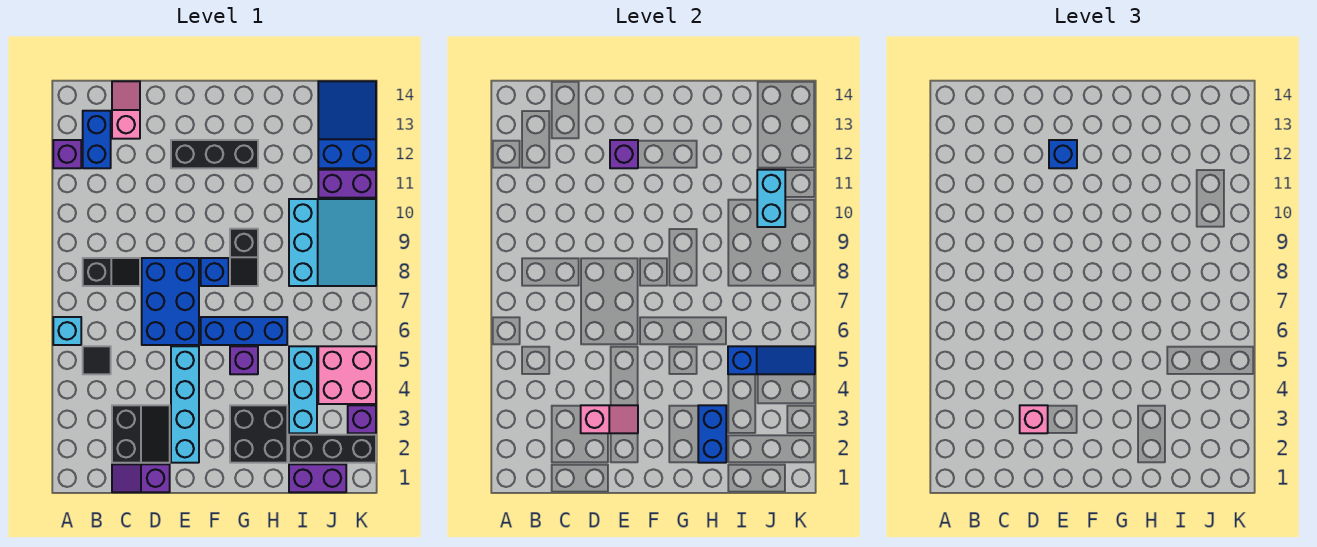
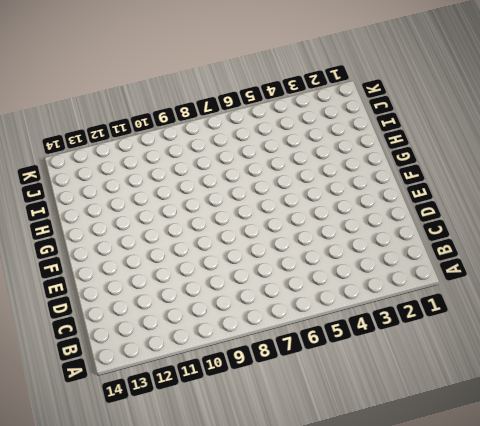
none -> cyan 1x1 brick [53,317,81,345]
none -> purple 1x1 brick [53,140,81,168]
none -> black 1x1 tile [83,346,111,374]
none -> black 1x2 slope [83,258,140,286]

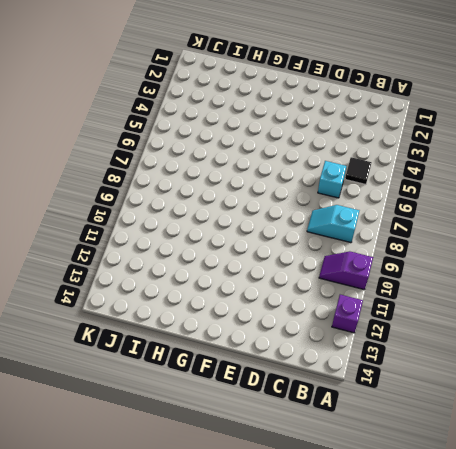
purple 1x2 slope [319,251,373,290] -> purple 1x2 slope turned to [112,464,170,492]
cyan 1x2 slope [307,205,359,243] -> black 1x2 slope [83,258,140,286]
cyan 1x1 brick [318,161,346,198] -> cyan 1x1 brick moved to [53,317,81,345]
none -> blue 1x2 brick [83,111,111,168]
none -> black 2x2 slope [112,405,170,463]
none -> pink 1x2 slope [112,81,140,139]
none -> blue 2x3 brick [142,258,199,345]

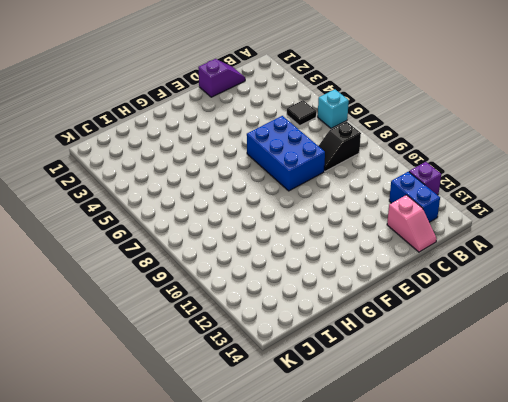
none -> black 2x2 slope [112,405,170,463]
none -> cyan 1x4 brick [171,346,199,463]
none -> black 1x3 brick [171,140,258,168]
none -> blue 1x3 brick [201,317,287,345]

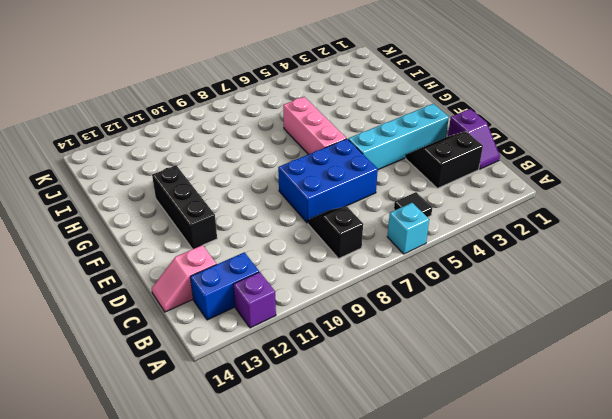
pink 1x3 brick [283,97,346,155] -> blue 1x3 brick [201,317,287,345]
none -> blue 1x1 brick [201,258,229,286]
none -> black 2x2 brick [230,405,287,463]
none -> purple 1x1 brick [230,346,258,374]
none -> black 1x2 slope [230,229,258,286]

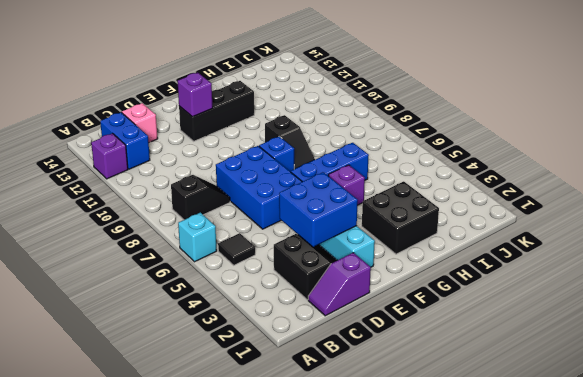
blue 2x2 brick [279,172,358,247] -> pink 1x2 slope [581,405,638,433]
none -> purple 1x2 brick [289,464,346,492]
none -> black 1x3 brick [289,435,376,463]
none -> cyan 1x3 brick [289,346,317,433]
none -> cyan 3x3 slope [289,199,376,286]

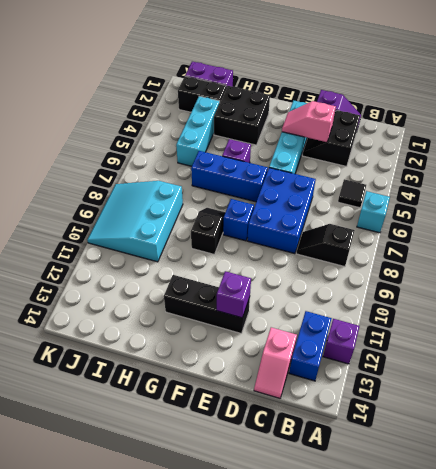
black 1x2 brick [178,76,226,112] -> black 1x3 brick [289,435,376,463]
none -> pink 2x2 brick [318,346,376,404]
none -> purple 1x2 brick [318,170,376,198]
none -> blue 2x3 slope [318,81,376,168]
none -> purple 1x1 brick [348,405,376,433]

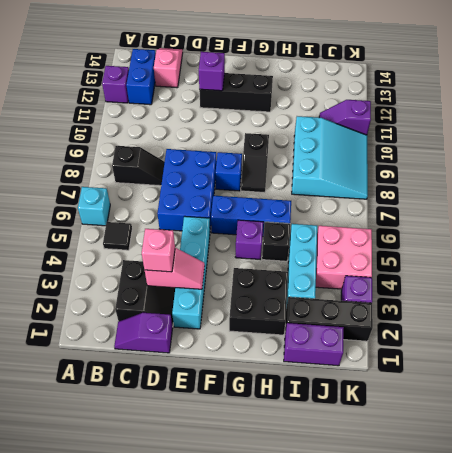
black 1x1 brick [262,222,290,261] -> none
purple 1x2 slope [319,100,371,135] -> purple 1x2 brick [318,170,376,198]
none -> blue 2x3 slope [318,81,376,168]
none -> blue 1x2 brick [698,405,726,463]
none -> blue 1x3 slope [728,346,815,374]
none -> cyan 1x2 brick [757,170,785,227]

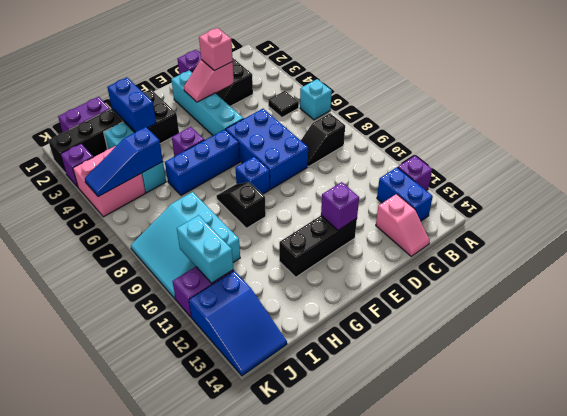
none -> blue 1x1 brick [1049,140,1077,168]

